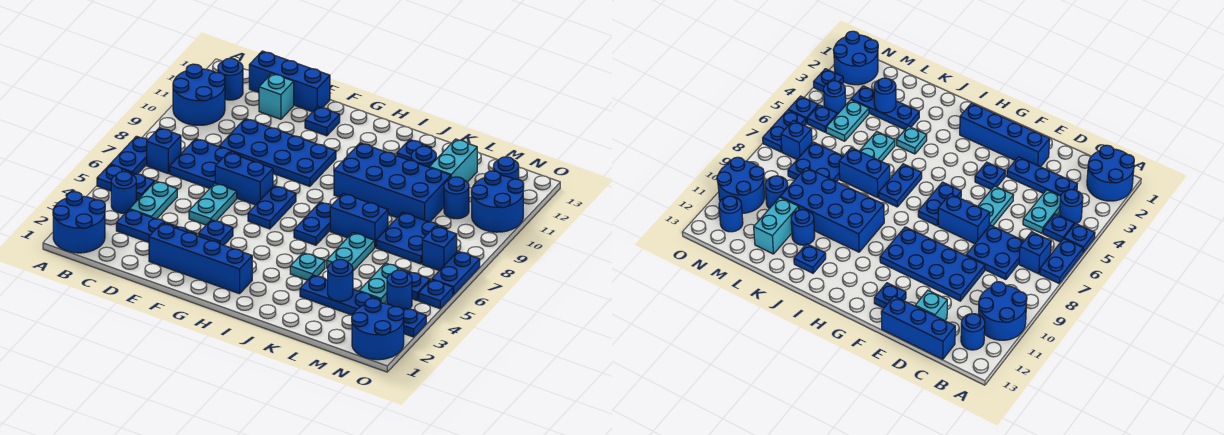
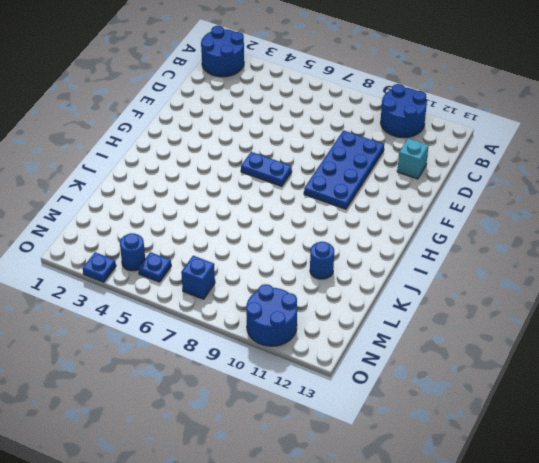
none -> blue 1x1 plate [97,165,132,191]
none -> blue 1x2 plate [110,136,147,174]
none -> blue 1x1 round brick [111,172,136,213]
none -> blue 1x1 plate [131,173,155,200]

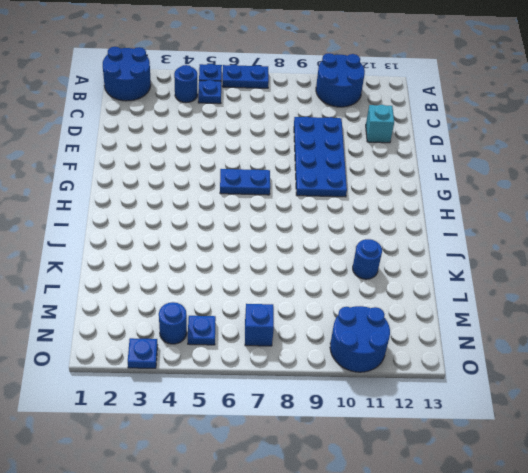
none -> blue 1x1 brick [147,128,181,173]
none -> blue 1x1 round brick [218,58,243,100]
none -> blue 1x3 plate [116,209,197,242]
none -> cyan 1x2 plate [130,181,177,219]

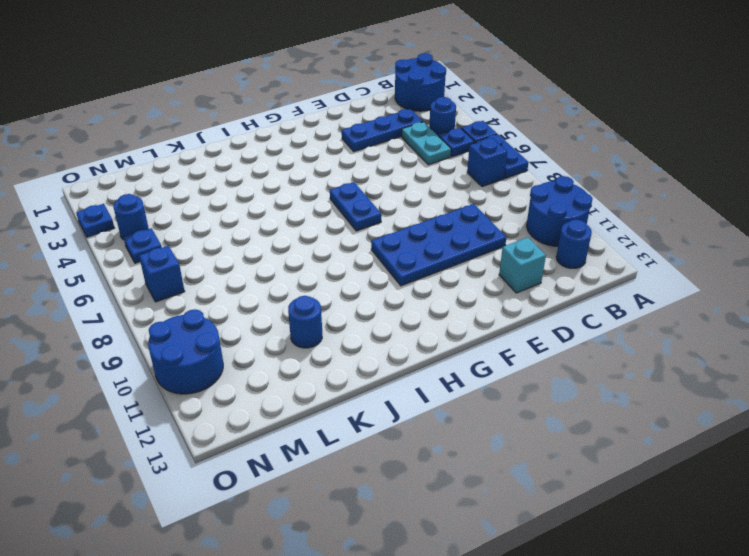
none -> blue 2x2 plate [170,139,240,189]
none -> blue 1x3 brick [249,51,330,112]
none -> blue 1x4 brick [149,223,252,294]
none -> cyan 1x2 plate [189,183,237,225]

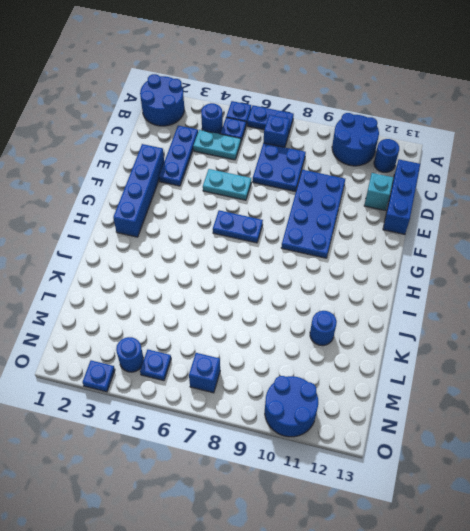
none -> blue 1x2 brick [215,152,273,205]
none -> blue 1x1 plate [199,220,233,245]
none -> blue 1x1 plate [305,107,340,136]
none -> blue 1x2 plate [294,202,331,245]

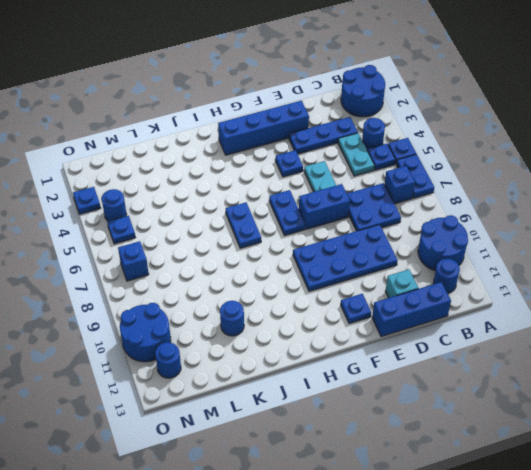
none -> blue 2x4 brick [334,143,451,222]
none -> cyan 1x1 plate [290,253,325,280]
none -> blue 1x2 brick [330,194,388,247]
none -> blue 1x1 plate [397,139,431,161]

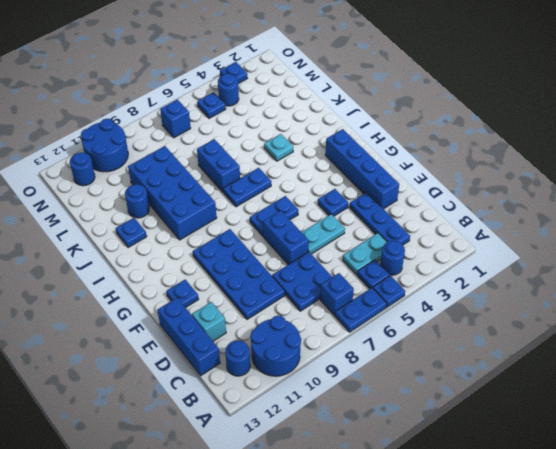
none -> blue 2x2 round brick [53,192,105,253]
none -> blue 1x3 plate [300,275,381,315]
none -> cyan 1x2 plate [327,233,375,271]
none -> blue 2x2 plate [376,212,447,264]

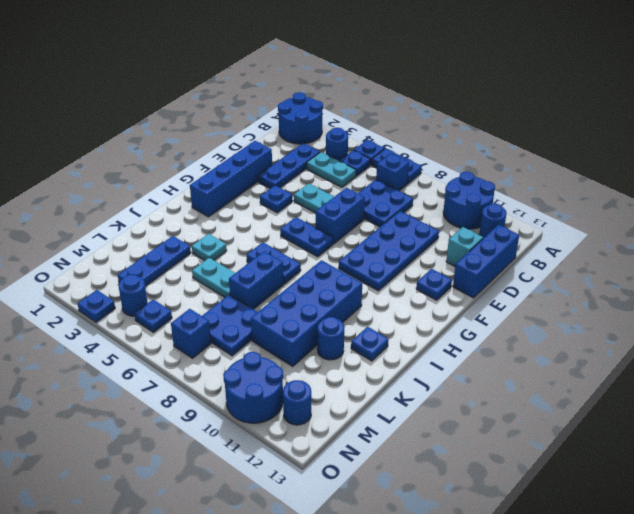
none -> cyan 1x2 brick [430,139,477,182]
none -> cyan 1x2 plate [359,263,407,303]
none -> blue 1x1 round brick [444,177,469,219]
none -> blue 2x2 round brick [352,298,404,360]

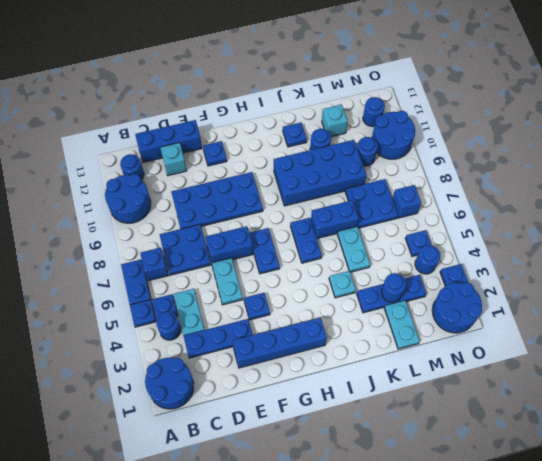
cyan 1x2 plate [384,301,420,349] -> cyan 1x2 plate moved to [359,263,407,303]
cyan 1x1 brick [322,104,348,137] -> cyan 1x2 brick [430,139,477,182]
none -> blue 1x1 plate [419,280,453,309]
none -> blue 1x2 plate [432,251,480,295]

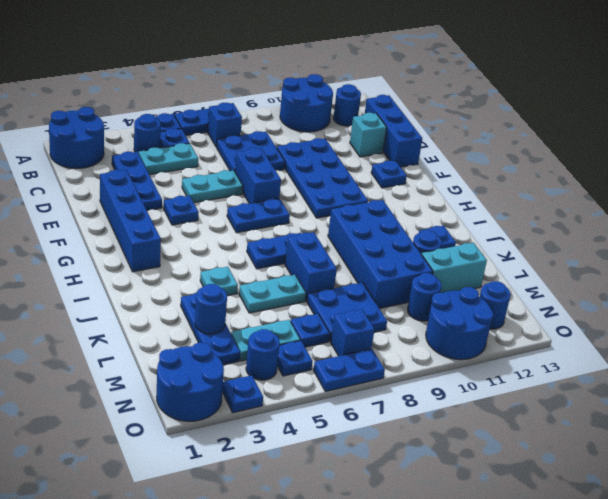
blue 1x1 plate [291,314,330,347] -> blue 1x1 plate moved to [419,280,453,309]

